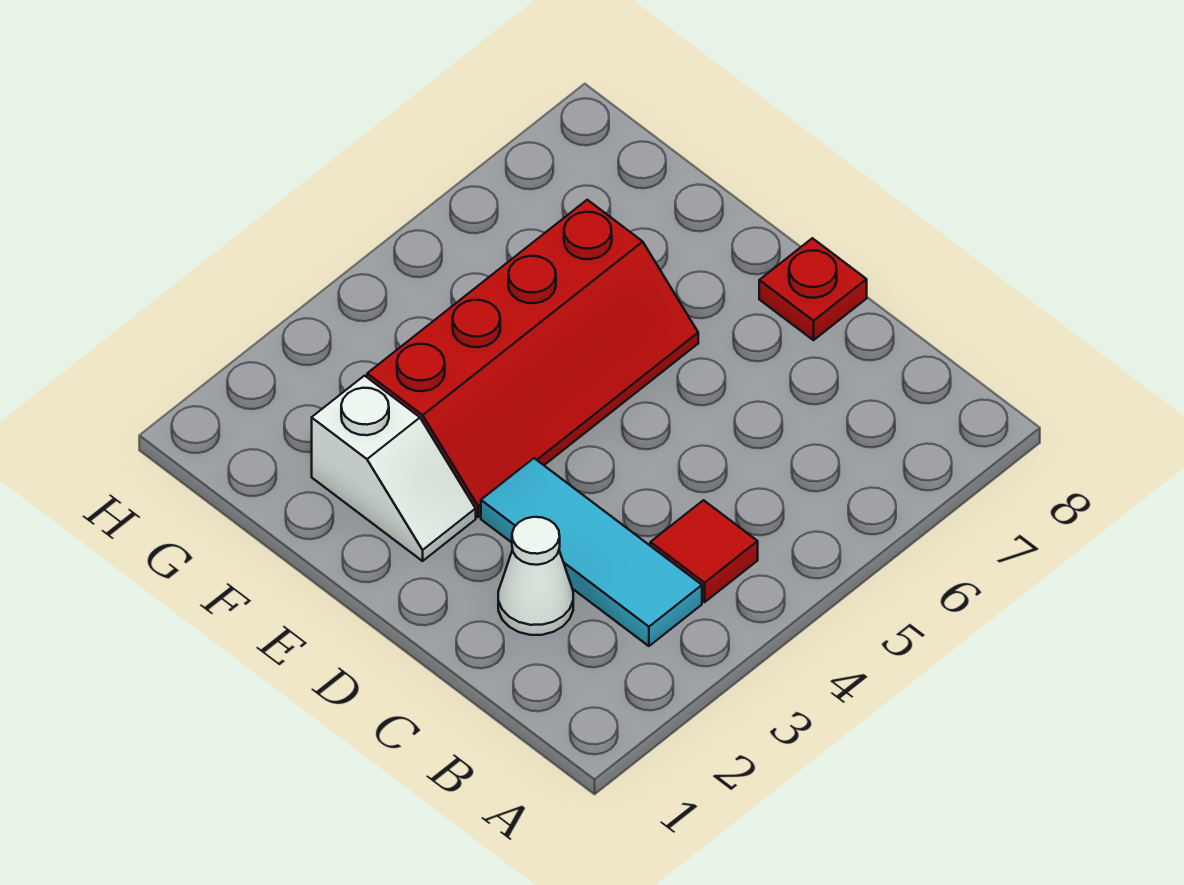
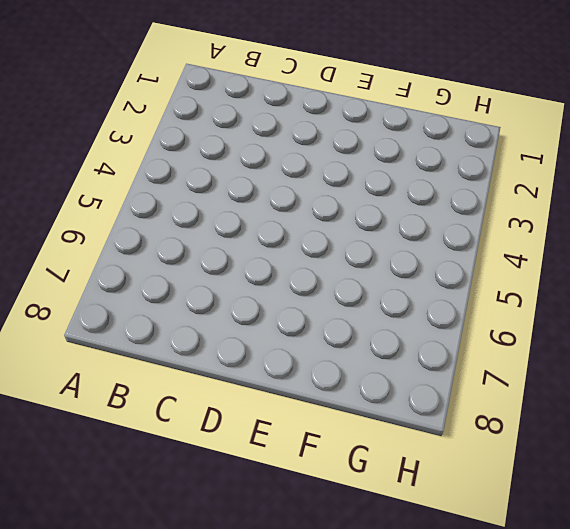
none -> cyan 1x3 tile [481,458,702,646]
none -> red 1x1 tile [650,500,758,602]

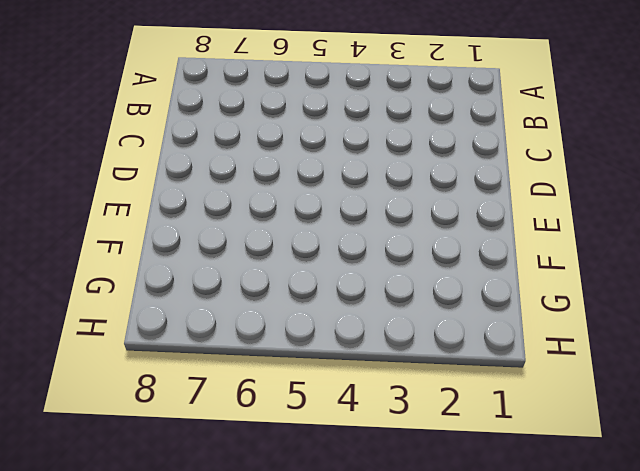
none -> cyan 1x3 tile [481,458,702,646]
none -> red 1x1 tile [650,500,758,602]

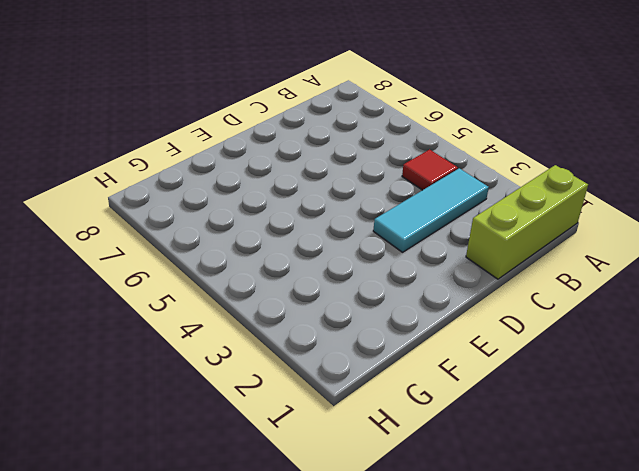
lime 1x3 brick [466,165,588,279] -> none
none -> white 1x1 cone [498,517,573,635]
none -> red 1x1 plate [759,238,867,340]

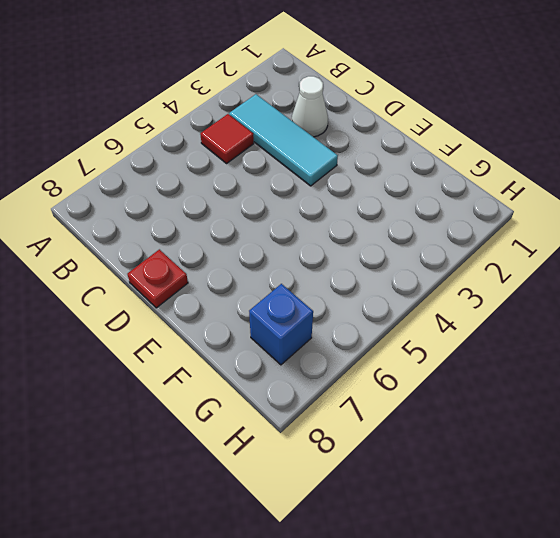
blue 1x1 brick [249,284,313,365] -> none
none -> white 1x2 slope [312,376,476,561]
none -> red 2x4 slope [367,200,698,517]

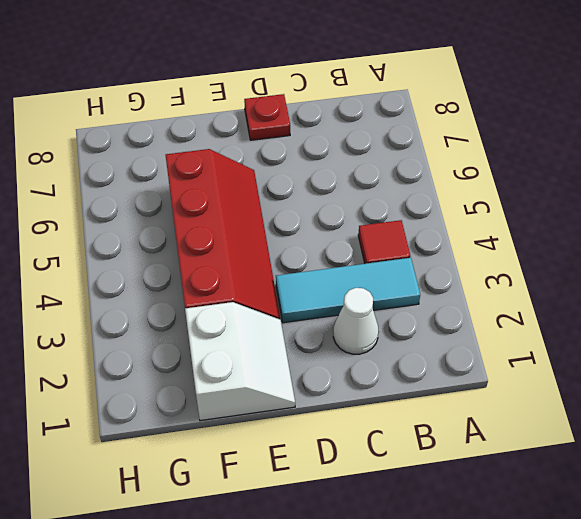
white 2x2 slope [185,302,295,421] -> white 1x2 slope [312,376,476,561]

